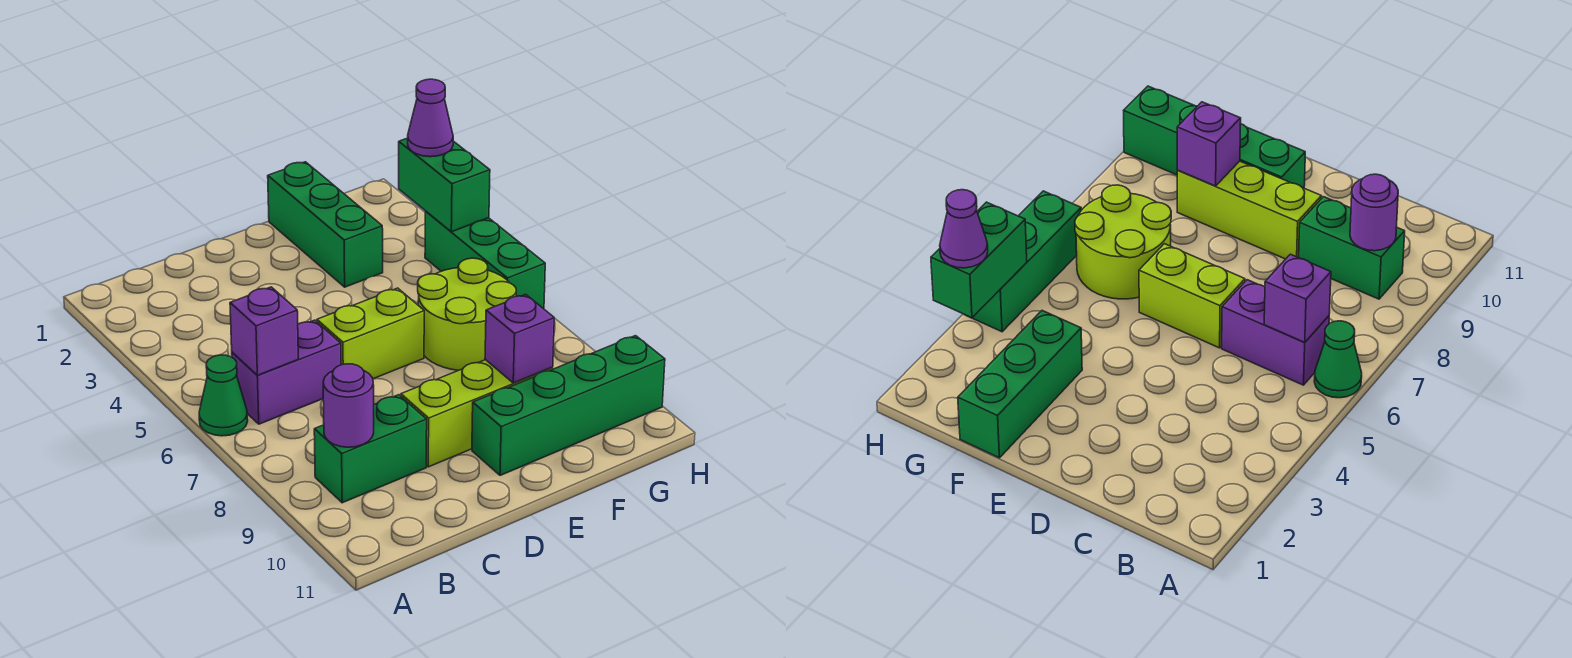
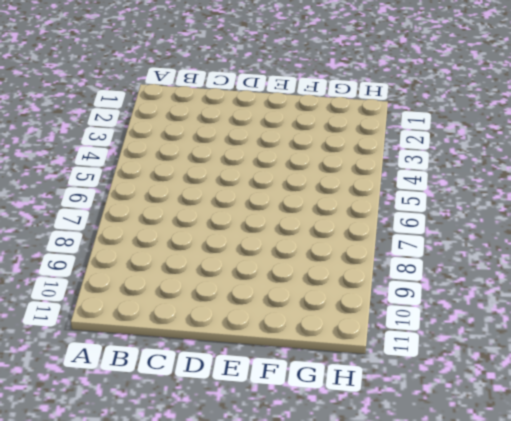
none -> green 1x1 cone [199,355,248,436]
none -> purple 1x2 brick [232,320,341,424]
none -> green 1x2 brick [314,395,427,503]

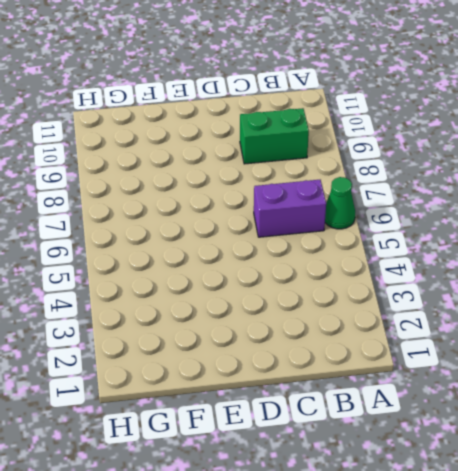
none -> lime 1x2 brick [317,288,424,379]
none -> lime 1x3 brick [401,360,553,467]
none -> green 1x4 brick [472,336,665,475]

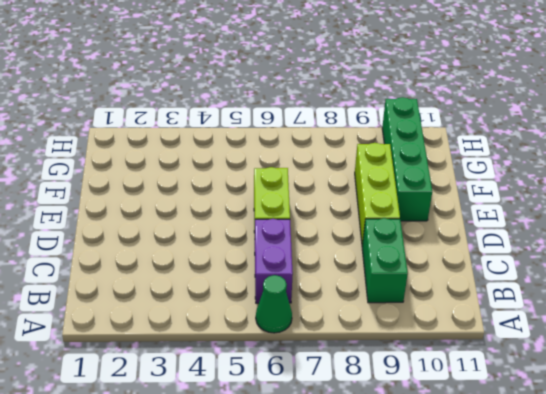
none -> green 1x3 brick [268,162,383,287]
none -> lime 2x2 round brick [418,258,516,370]
none -> green 1x3 brick [425,212,545,309]

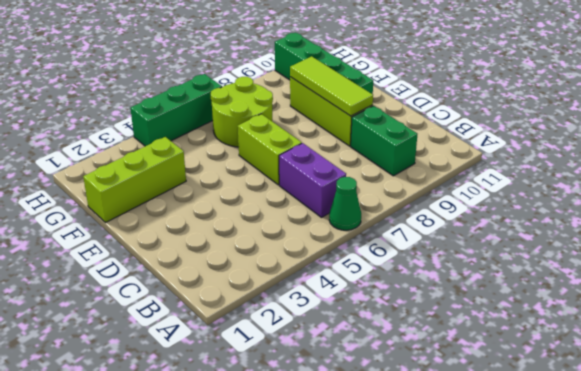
lime 1x3 tile [290,56,373,116] -> purple 1x1 brick [485,294,554,383]
lime 1x3 brick [83,137,186,223] -> green 1x3 brick [268,162,383,287]
none -> purple 1x1 brick [230,287,298,375]
none -> purple 1x1 round brick [323,364,374,447]
none -> green 1x2 brick [399,138,490,232]

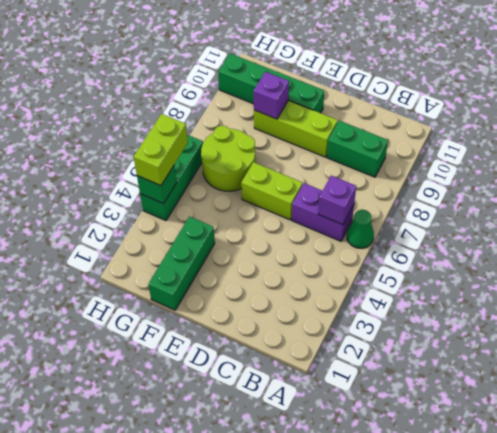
green 1x1 brick [137,166,176,204] -> green 1x2 brick [399,138,490,232]
lime 1x2 brick [134,114,188,186] -> none
none -> purple 1x1 round brick [323,364,374,447]
none -> purple 1x1 cone [408,79,453,157]

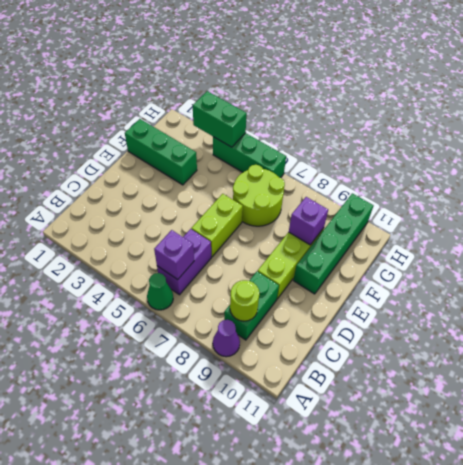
purple 1x1 cone [213,320,240,357] -> purple 1x1 cone moved to [408,79,453,157]
lime 1x1 round brick [230,280,259,321] -> purple 1x1 round brick [323,364,374,447]

